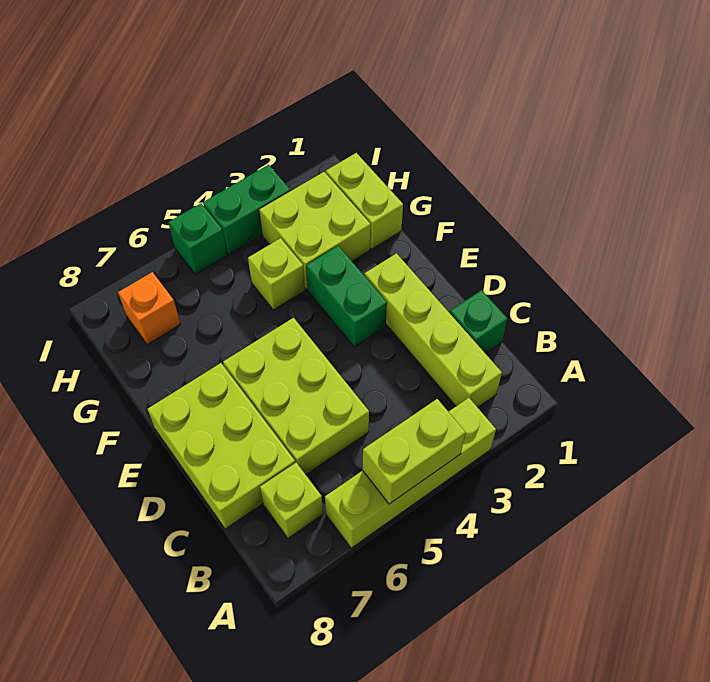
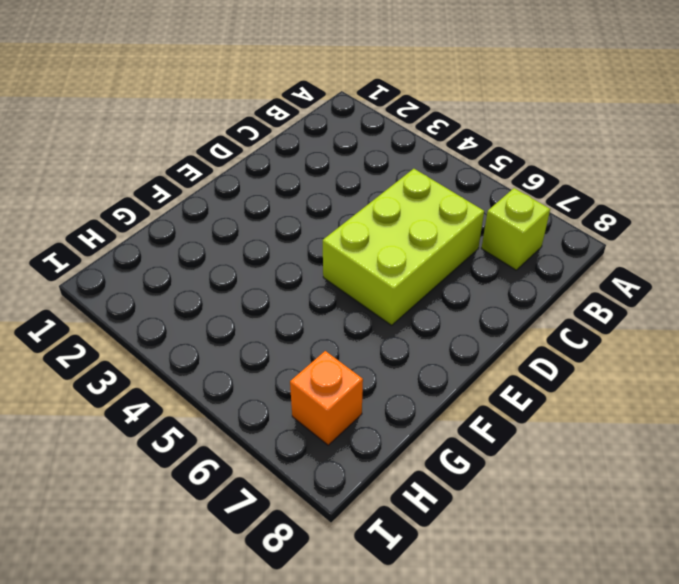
none -> lime 1x4 brick [325,398,496,548]
none -> lime 1x4 brick [365,253,502,407]
none -> green 1x1 brick [450,290,507,353]

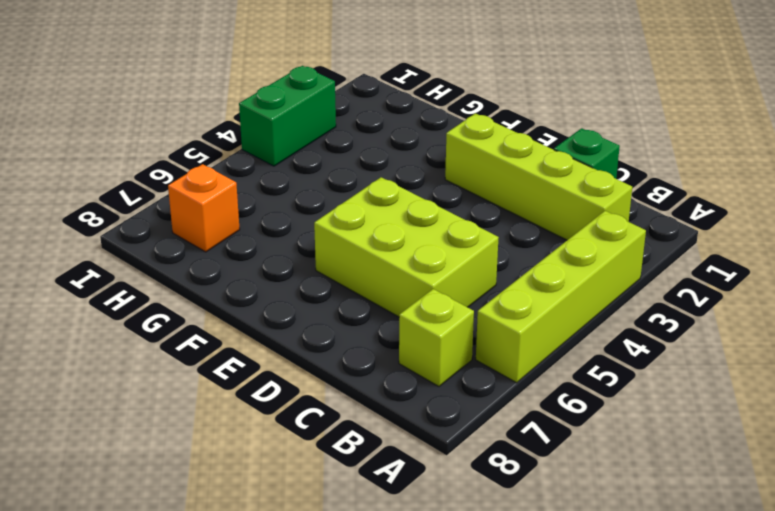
none -> lime 2x3 brick [148,363,295,529]
none -> green 1x2 brick [306,246,387,347]
none -> lime 1x2 brick [326,153,403,249]

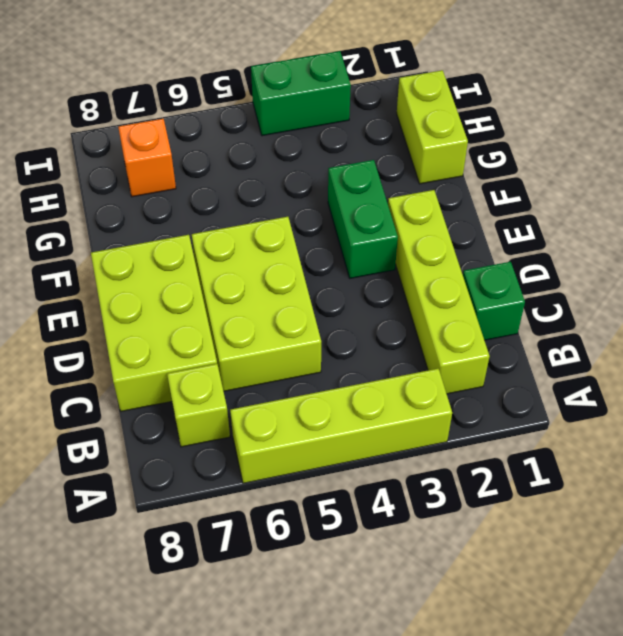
none -> lime 2x2 brick [259,172,371,289]
none -> lime 1x1 brick [248,238,305,310]
none -> green 1x1 brick [168,204,227,274]

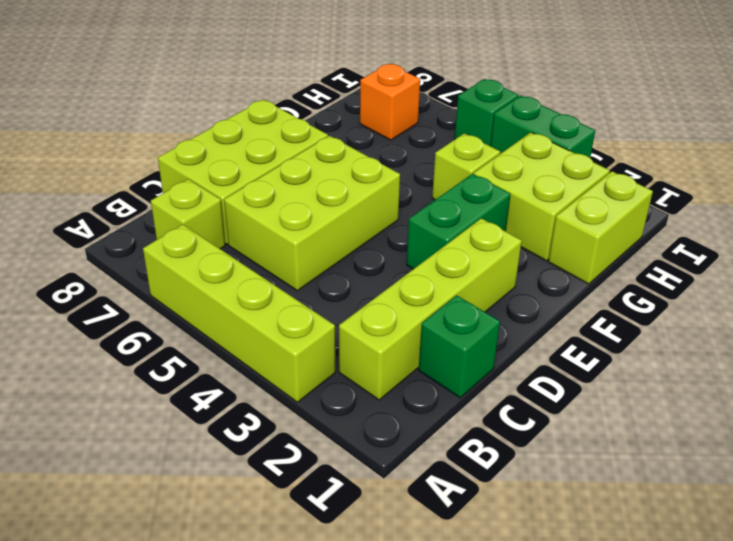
none -> lime 1x2 brick [363,399,465,504]

